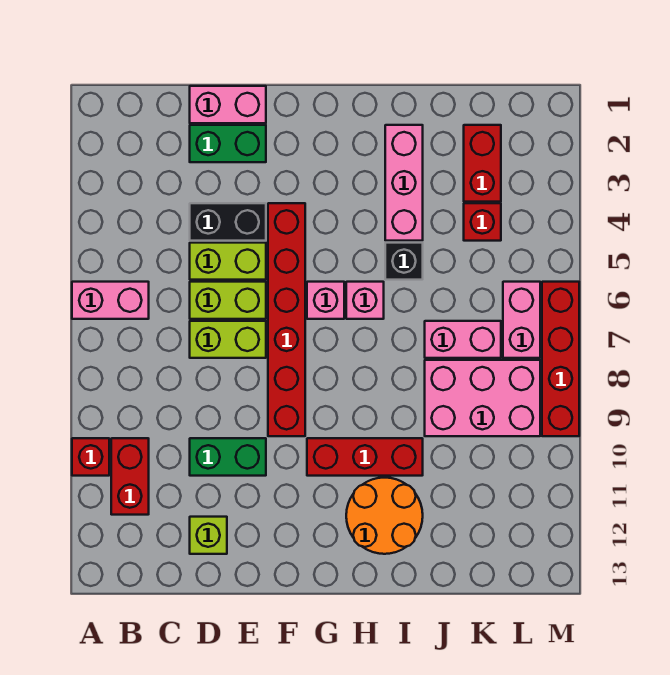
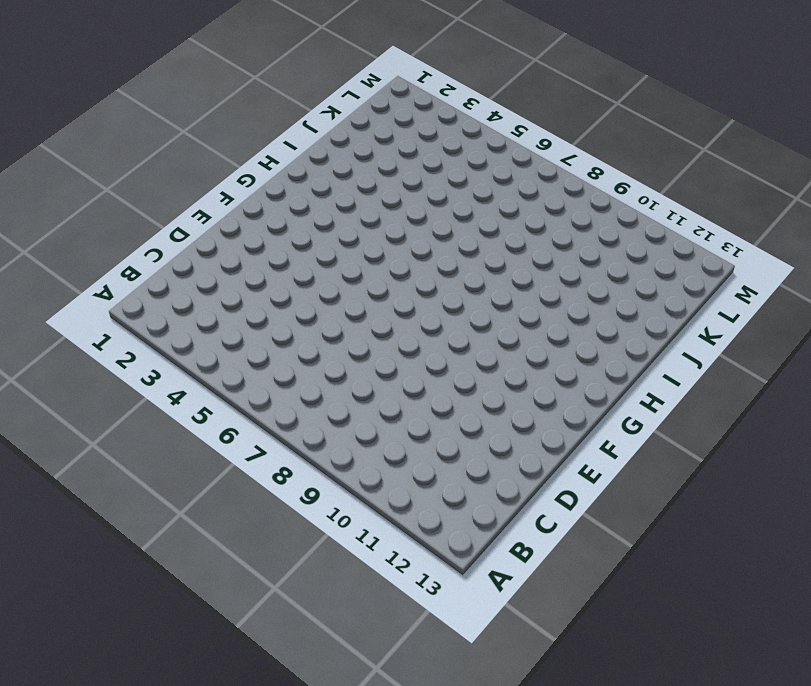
none -> pink 1x2 brick [72,282,149,319]
none -> red 1x1 brick [72,438,109,476]
none -> red 1x2 brick [111,438,149,515]

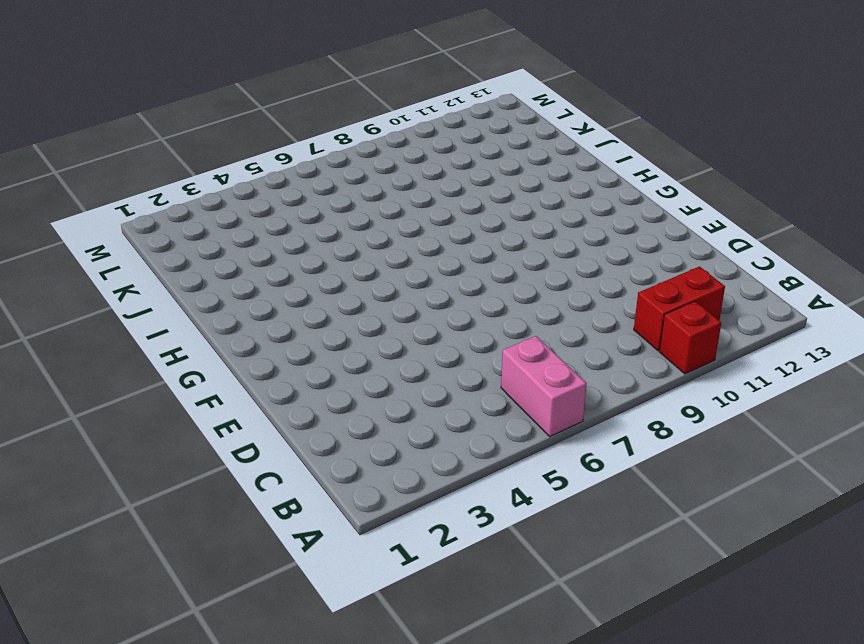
none -> pink 1x2 brick [190,86,266,123]
none -> green 1x2 brick [190,125,266,162]
none -> black 1x2 brick [190,203,266,241]

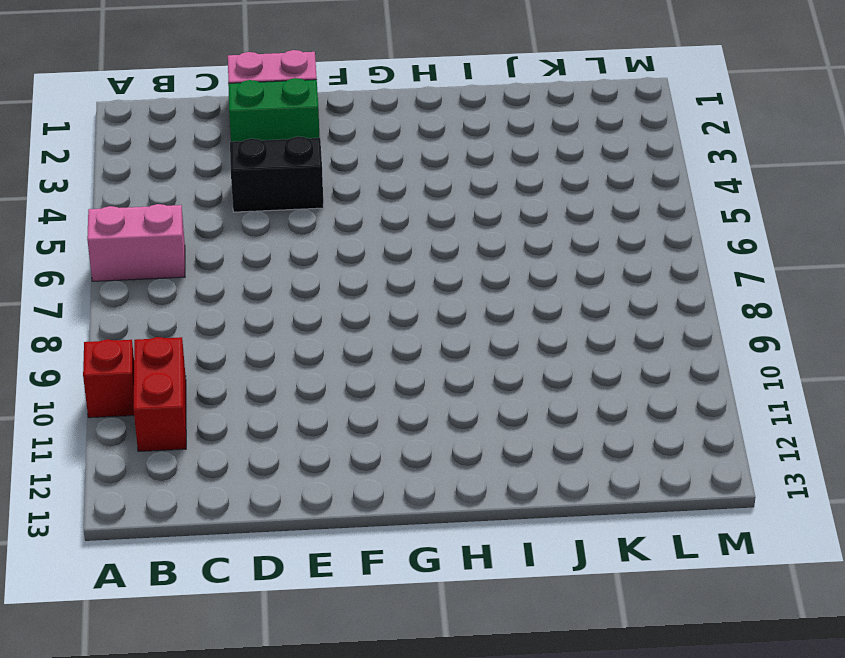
none -> lime 1x2 brick [190,243,266,280]
none -> lime 1x2 brick [190,282,266,319]
none -> lime 1x2 brick [190,321,266,358]

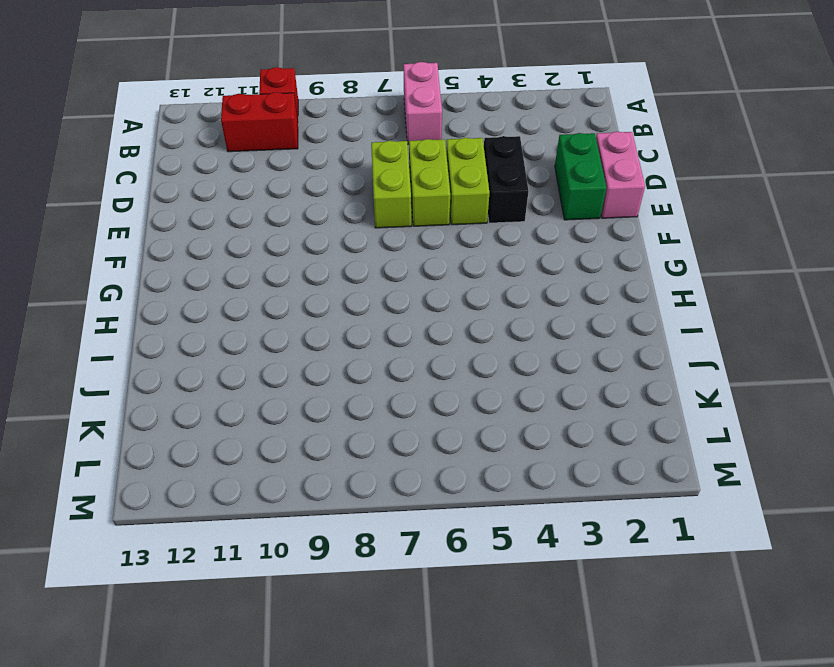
none -> green 1x2 brick [190,438,266,476]
none -> lime 1x1 brick [190,517,227,554]
none -> red 1x6 brick [268,203,305,436]

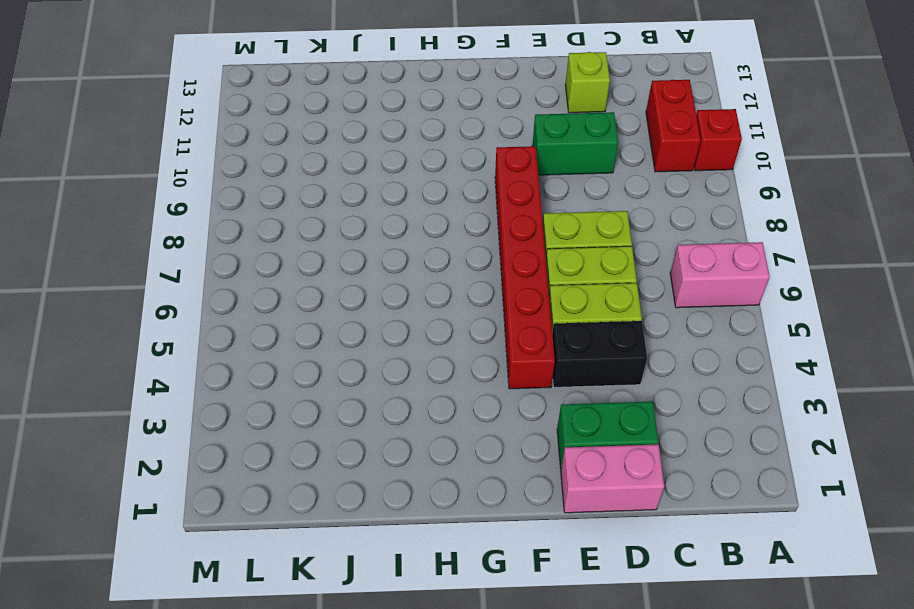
none -> pink 1x1 brick [307,282,344,319]
none -> red 1x3 brick [307,438,423,476]
none -> pink 1x1 brick [346,282,384,319]

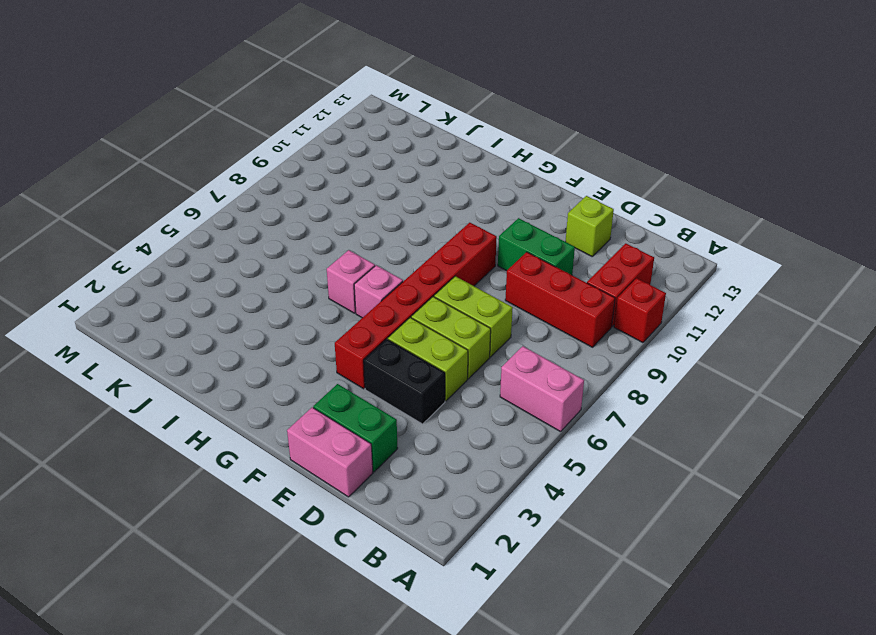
red 1x3 brick [505,252,615,347] -> red 1x3 brick moved to [307,438,423,476]
none -> orange 2x2 round brick [346,478,423,554]
none -> pink 1x3 brick [385,125,423,241]
none -> black 1x1 brick [385,243,423,280]

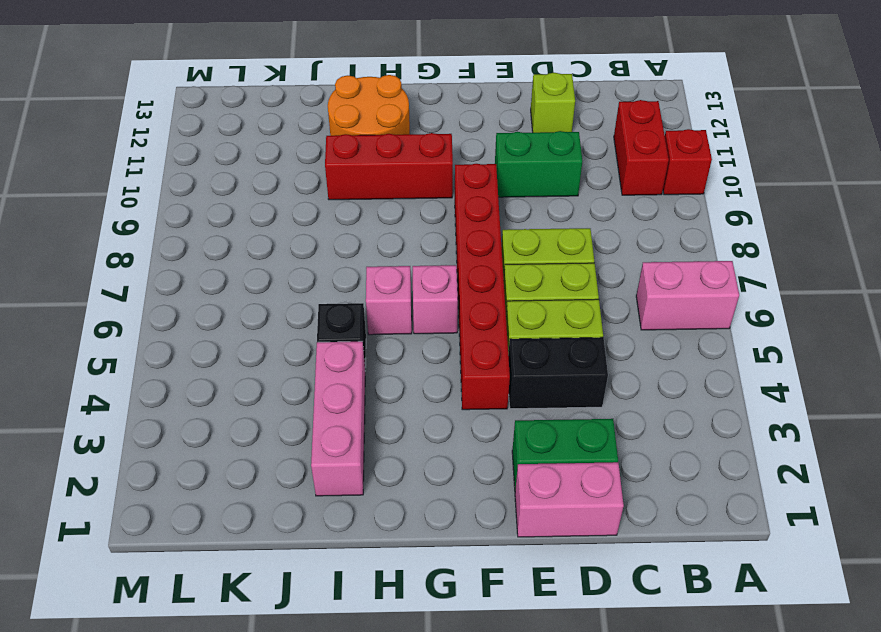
none -> pink 1x2 brick [425,321,501,358]
none -> pink 2x3 brick [425,360,540,436]
none -> red 1x2 brick [464,125,501,202]

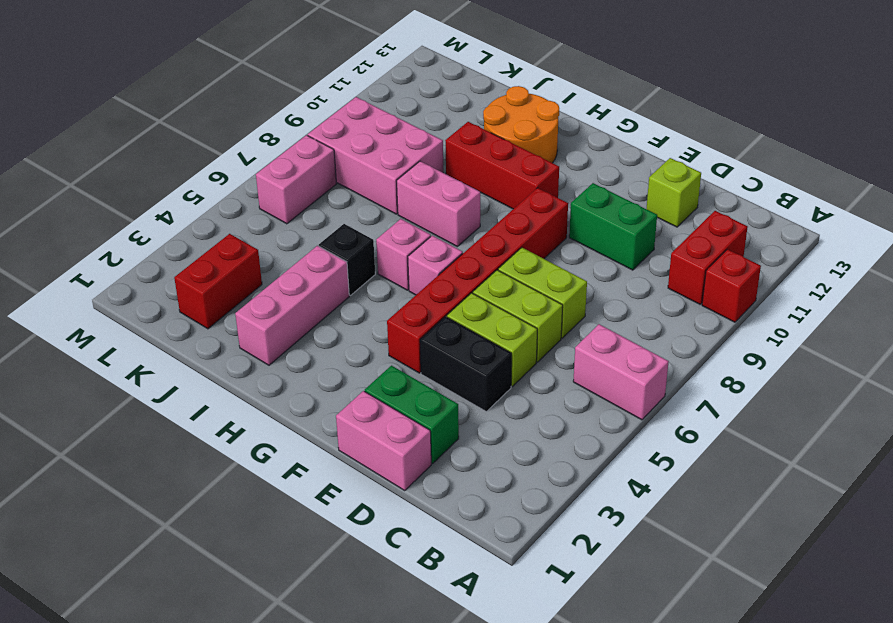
pink 1x2 brick [397,161,480,246] -> pink 1x2 brick moved to [425,321,501,358]
none -> red 1x1 brick [464,203,501,241]
none -> red 1x4 brick [542,282,579,436]

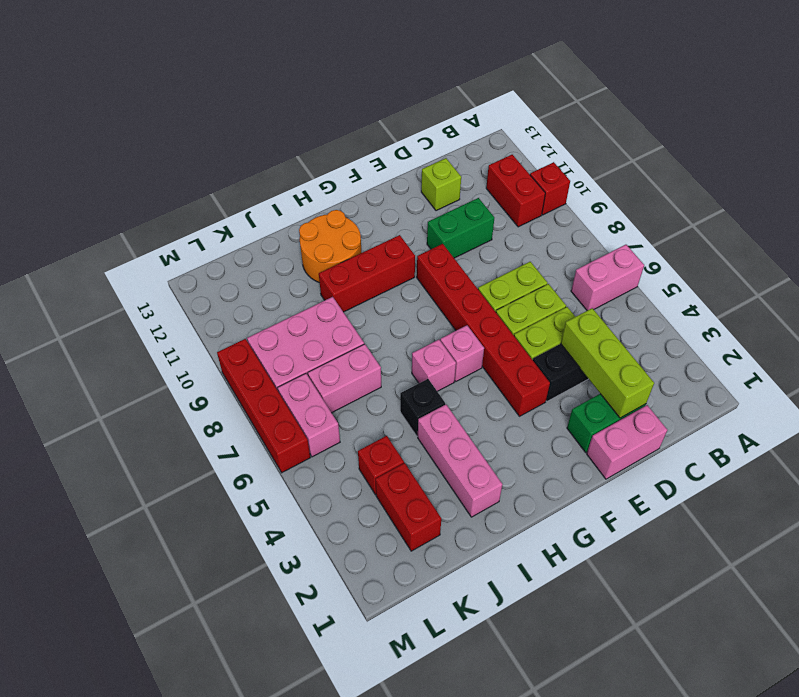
lime 1x3 brick [561,308,654,418] -> none

